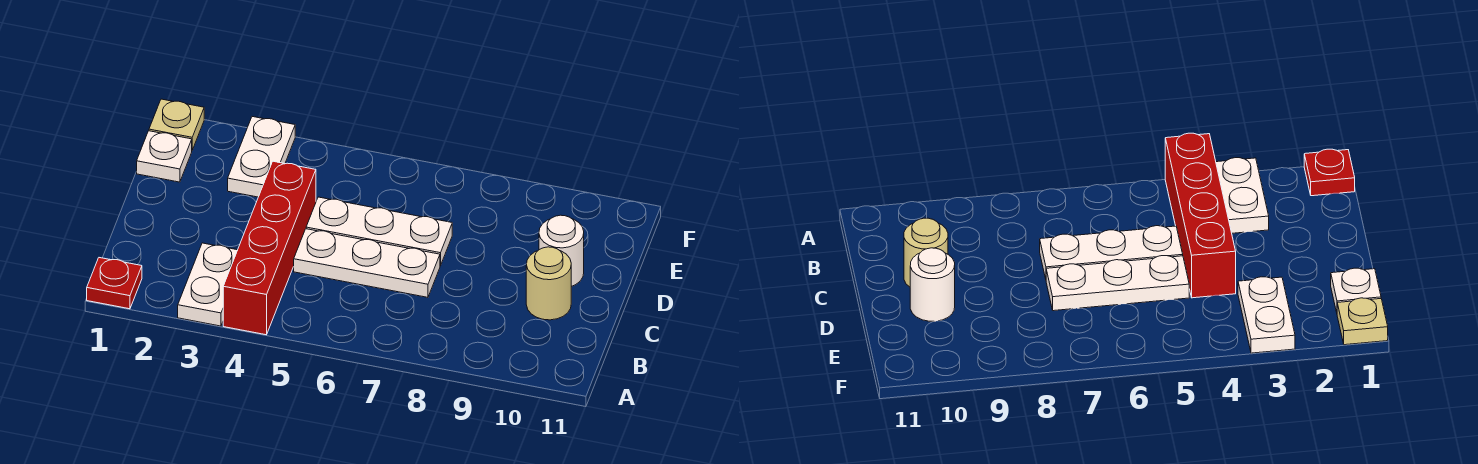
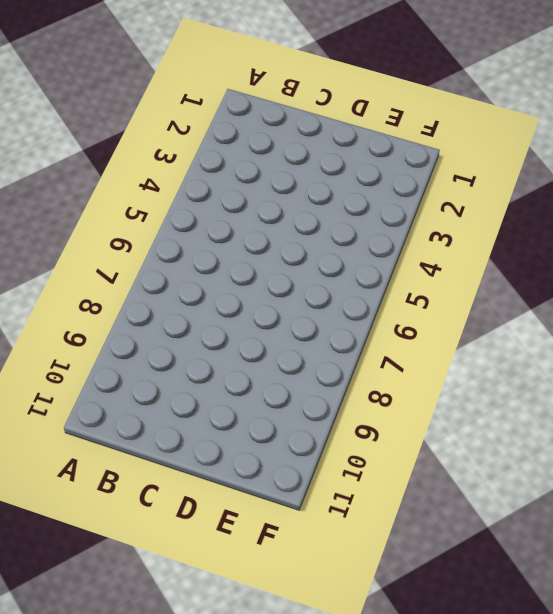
none -> red 1x1 plate [87,258,142,309]
none -> white 1x2 plate [178,243,237,326]

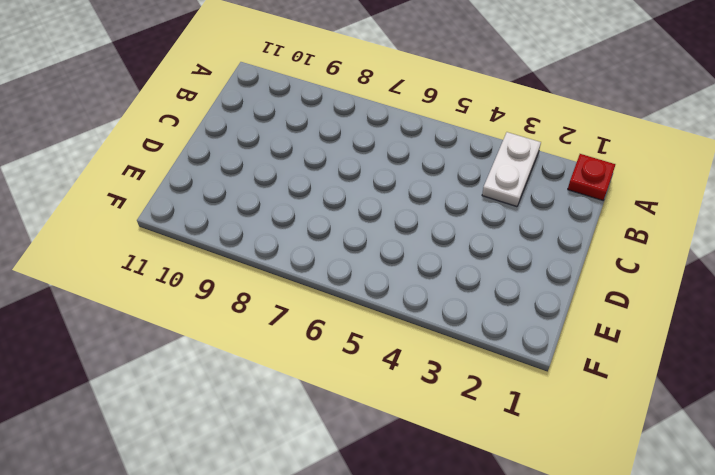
none -> red 1x4 brick [223,161,316,335]
none -> white 1x3 plate [294,229,440,297]

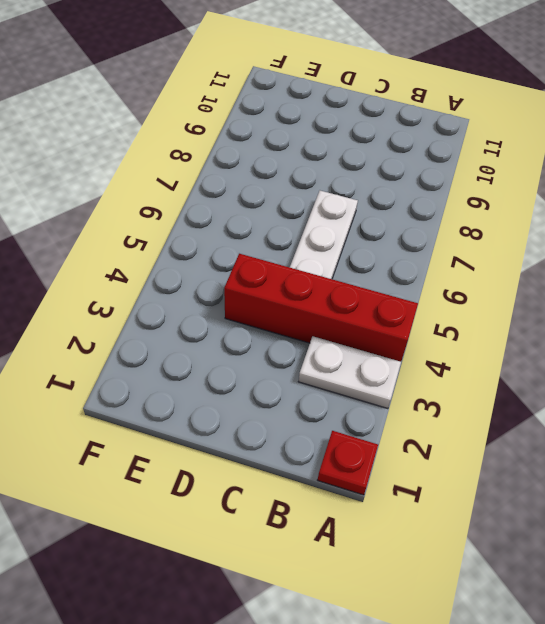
none -> tan 1x1 round brick [526,247,571,320]
none -> white 1x3 plate [306,197,452,266]

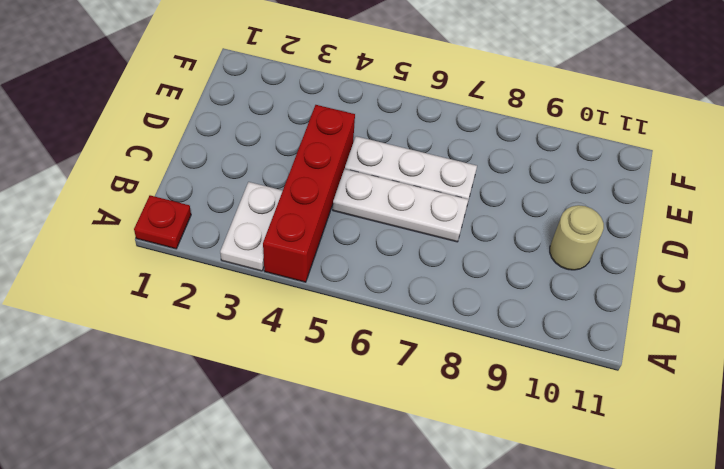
none -> white 1x1 round brick [539,215,584,286]
none -> white 1x1 plate [137,131,192,182]

